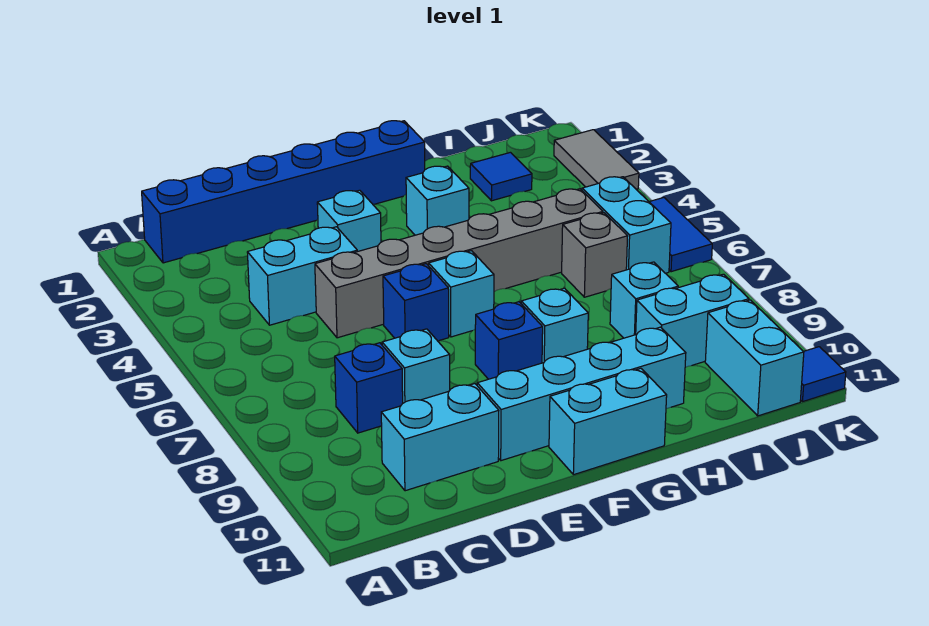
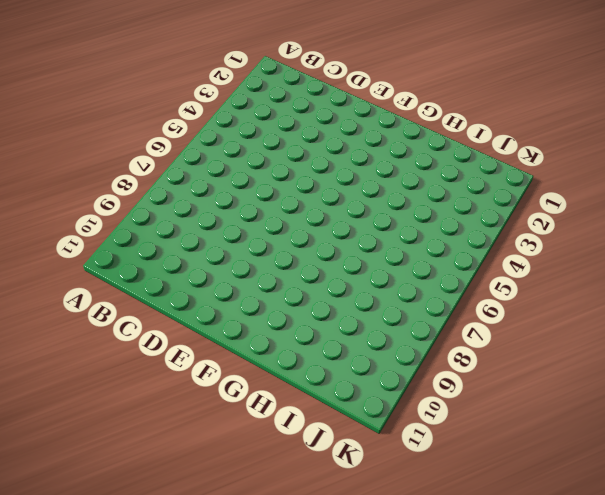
none -> blue 1x6 brick [142,121,425,263]
none -> cyan 1x2 brick [247,227,357,325]
none -> blue 1x1 brick [335,343,403,433]

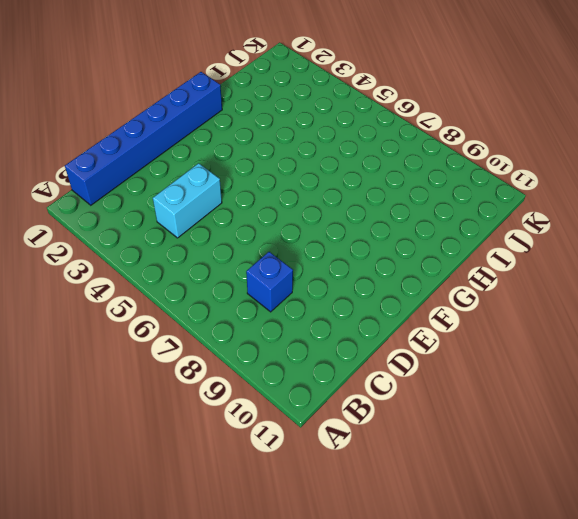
none -> cyan 1x2 brick [381,384,499,491]
none -> grey 1x6 brick [315,189,603,338]
none -> cyan 1x1 brick [382,329,450,403]

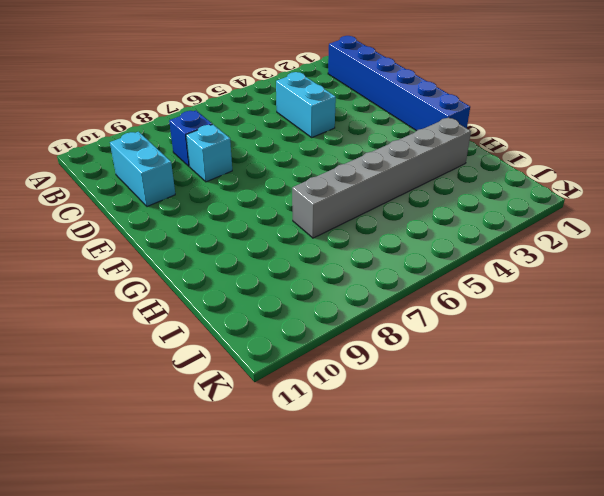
grey 1x6 brick [292,117,471,238] -> grey 1x6 brick turned to [315,189,603,338]
none -> cyan 1x1 brick [317,190,381,252]
none -> blue 1x1 brick [383,264,449,341]
none -> cyan 1x4 brick [477,327,686,461]

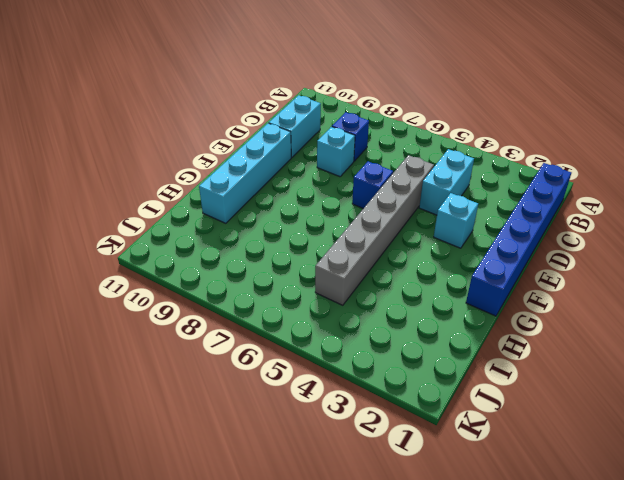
none -> cyan 1x1 brick [429,251,494,337]
none -> blue 1x1 brick [475,302,543,379]
none -> cyan 1x2 brick [549,368,667,475]

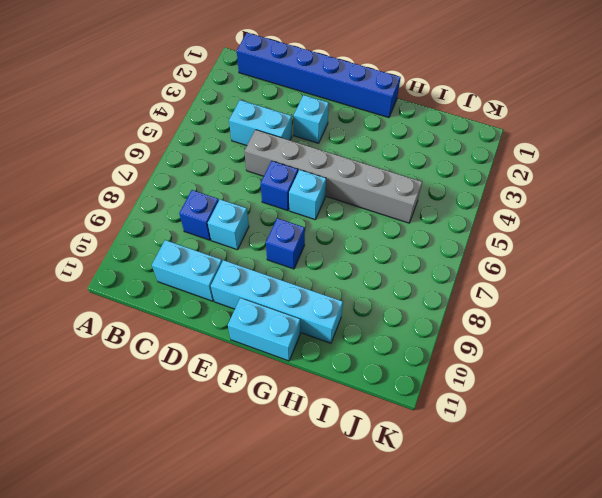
none -> cyan 1x1 brick [406,166,469,235]
none -> cyan 1x1 brick [521,288,588,363]
none -> blue 1x1 tile [470,152,532,201]

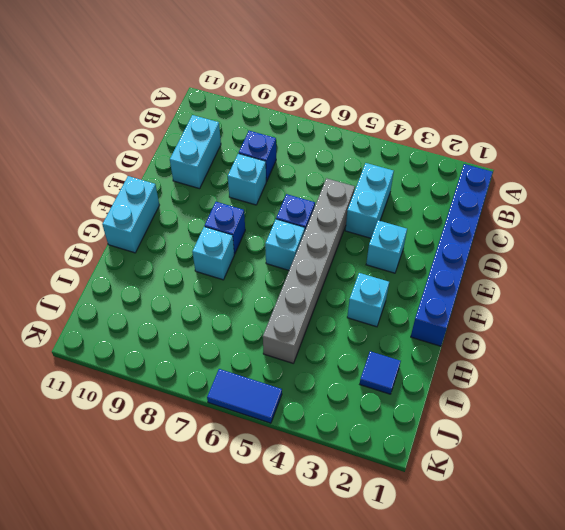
none -> cyan 1x4 brick [477,327,686,461]
none -> grey 1x1 brick [562,213,628,297]
none -> cyan 1x1 brick [610,262,678,338]

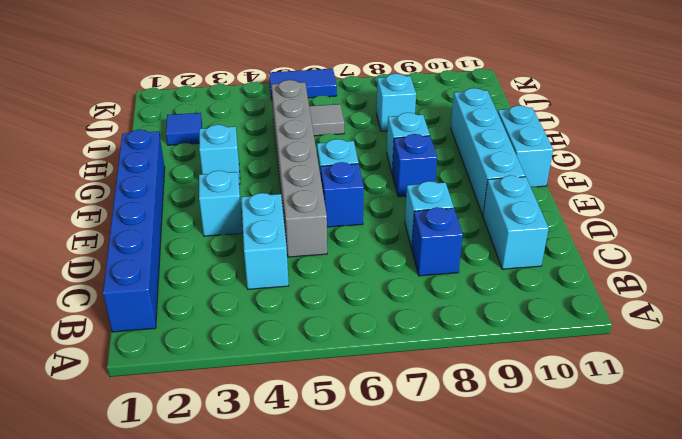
grey 1x1 tile [309,104,344,136] -> grey 1x1 brick [562,213,628,297]
none -> cyan 1x2 brick [636,274,749,367]
none -> cyan 1x2 brick [582,177,671,273]
none -> cyan 1x2 brick [705,300,804,416]

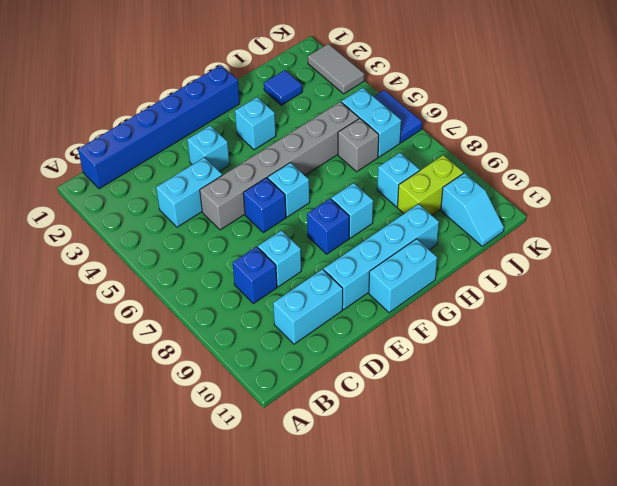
lime 1x2 brick [398,155,463,215] -> cyan 1x2 brick [636,274,749,367]
cyan 1x2 slope [441,173,504,246] -> cyan 1x2 brick [705,300,804,416]
none -> blue 1x1 tile [801,347,846,402]

